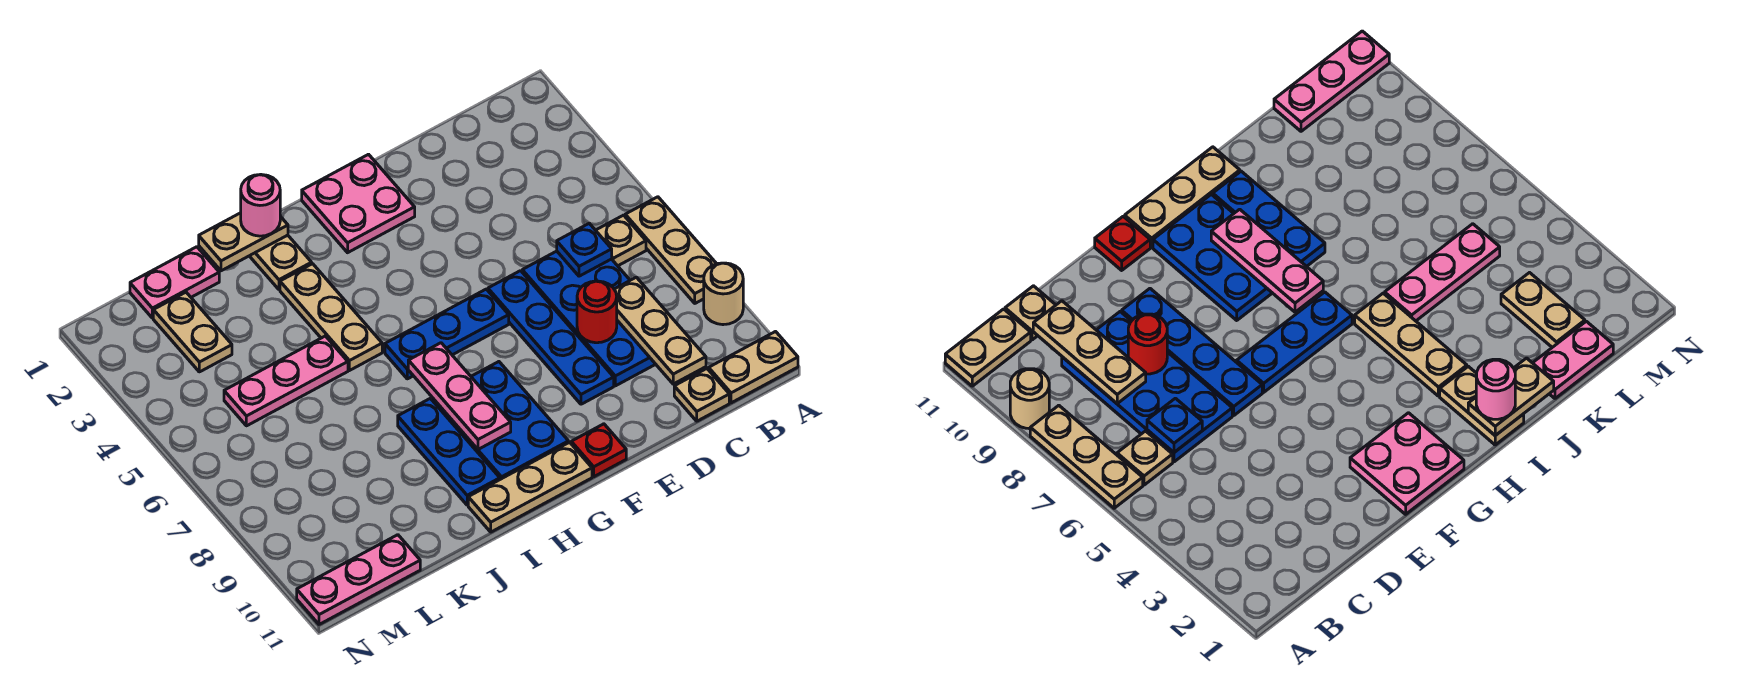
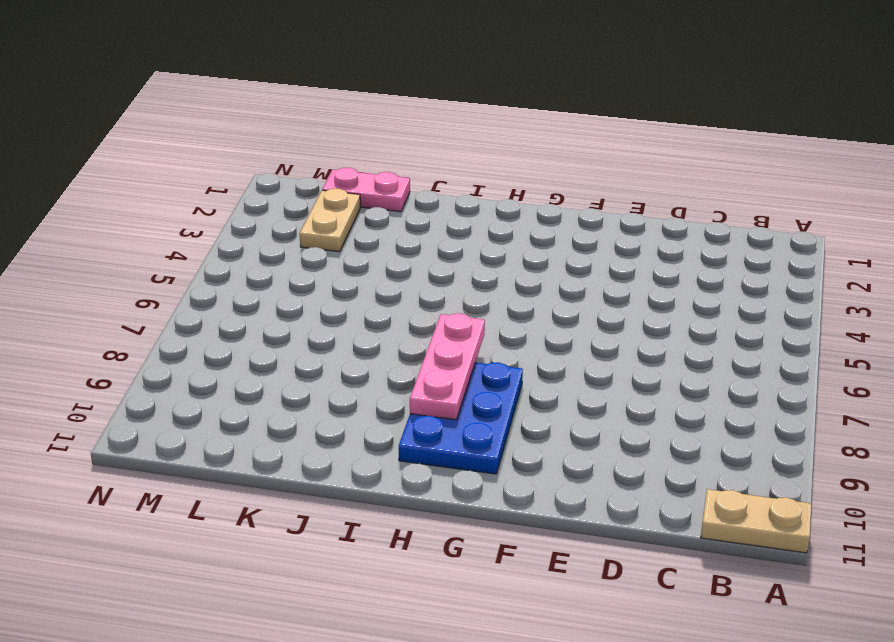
none -> tan 1x3 plate [625,197,716,303]
none -> tan 1x1 round brick [704,263,743,325]
none -> tan 1x1 plate [596,215,646,266]

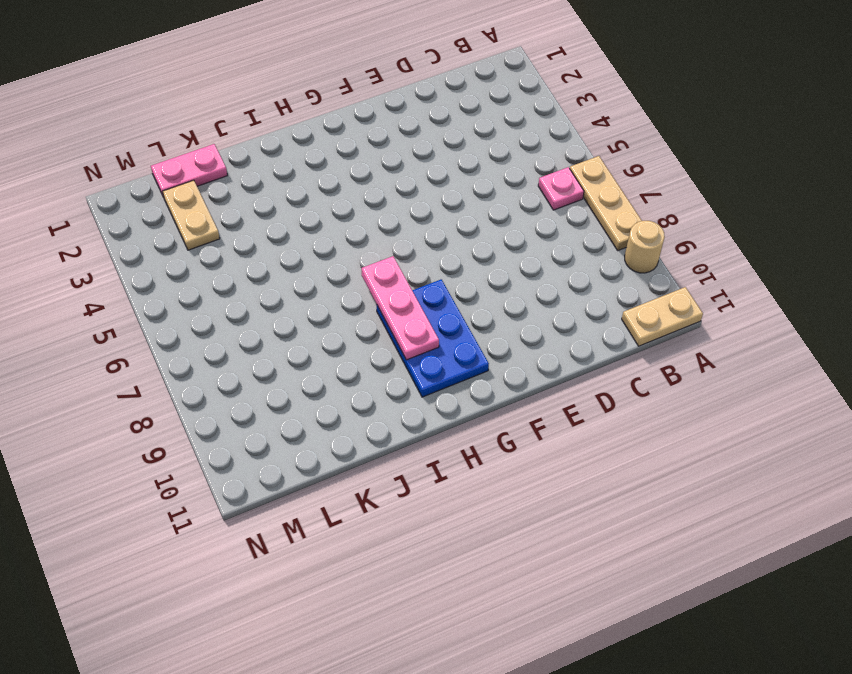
pink 1x1 plate [538,167,584,210] -> tan 1x1 plate [596,215,646,266]
none -> blue 2x4 plate [522,251,656,386]
none -> tan 1x1 plate [674,369,729,421]
none -> blue 1x4 plate [488,271,614,404]

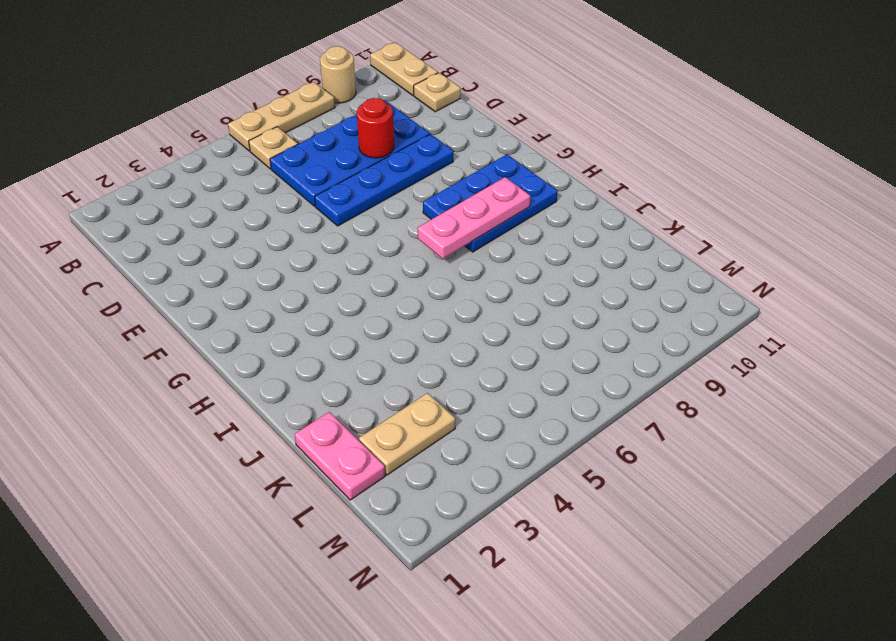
none -> pink 2x2 plate [302,154,415,253]
none -> blue 1x3 plate [385,289,509,379]
none -> red 1x1 plate [571,424,626,477]

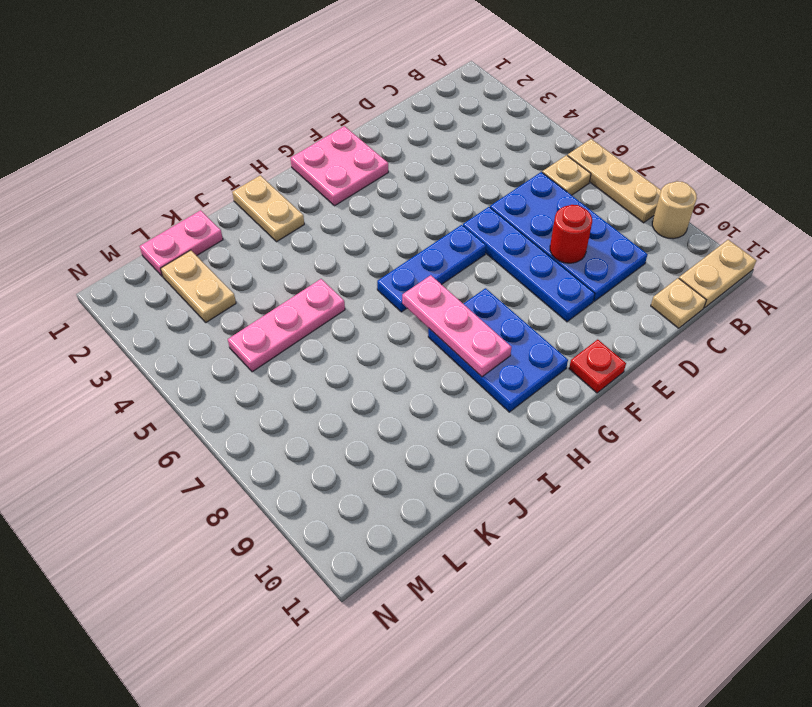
none -> tan 1x3 plate [468,442,592,532]
none -> tan 1x3 plate [280,264,382,371]
none -> blue 1x3 plate [398,398,500,505]

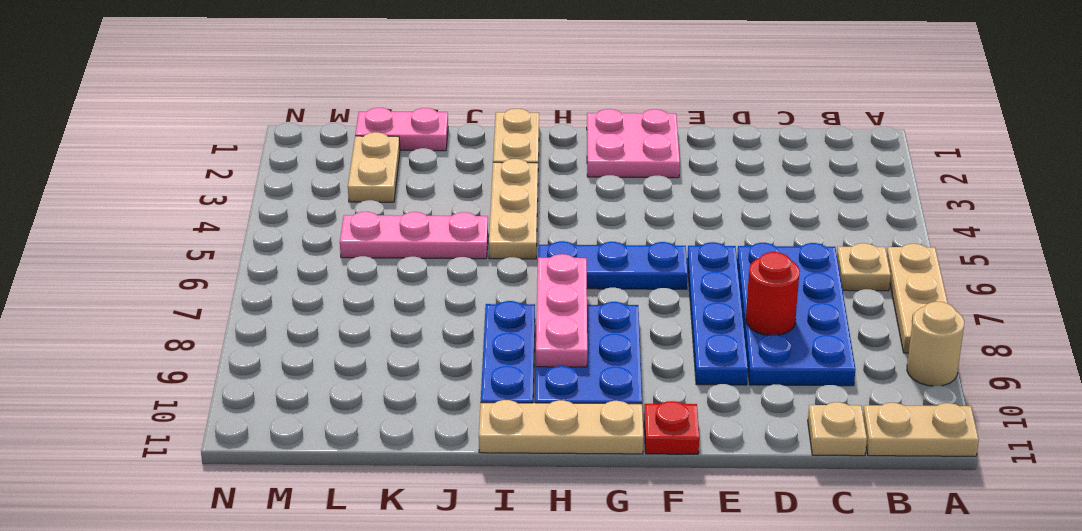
none -> pink 1x3 plate [297,535,420,624]
none -> blue 1x1 plate [557,223,612,276]
none -> tan 1x3 plate [614,277,706,384]

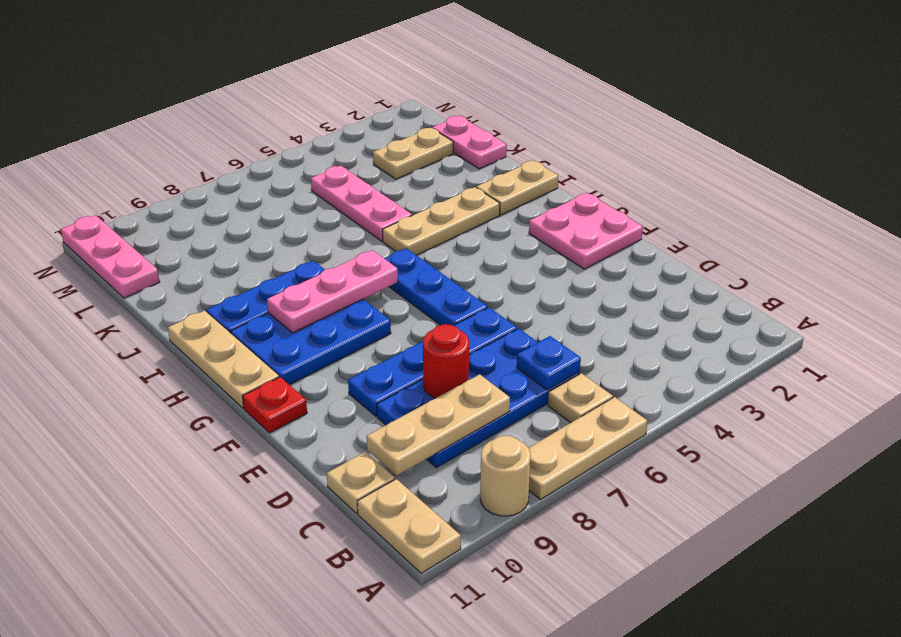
none -> tan 1x2 plate [199,213,288,271]
none -> pink 1x1 round brick [241,174,280,236]

